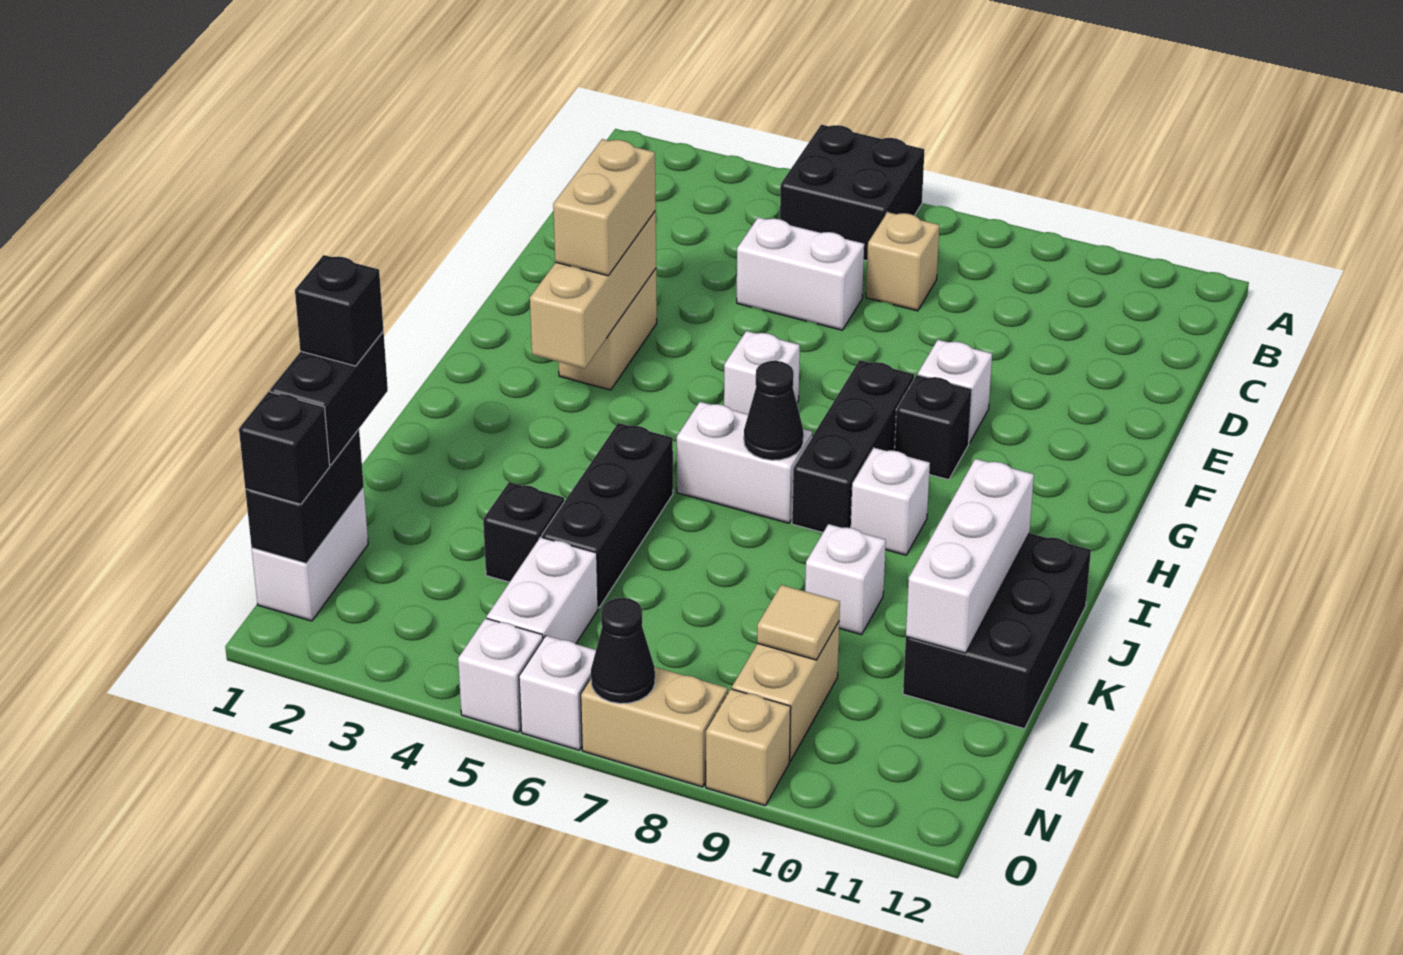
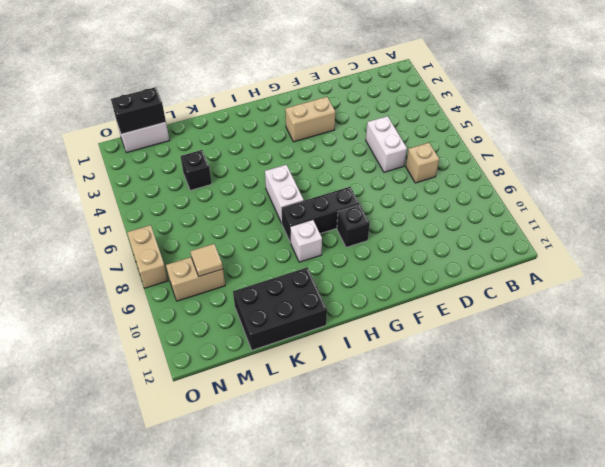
none -> black 2x2 brick [780,125,925,261]
none -> white 1x1 brick [918,340,992,443]
none -> white 1x1 brick [724,331,800,414]
none -> black 1x3 brick [542,423,673,608]

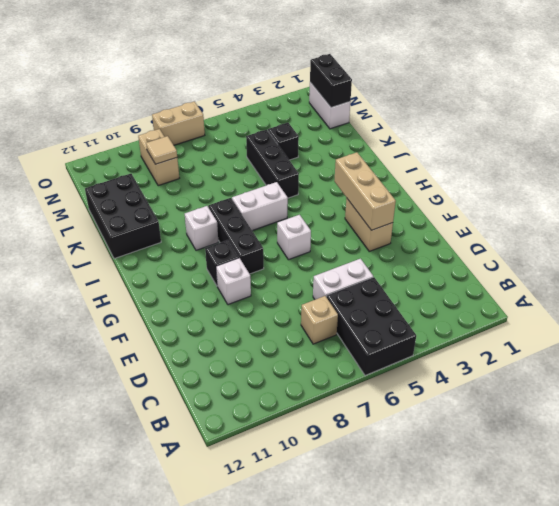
black 2x3 brick [326,277,416,375] -> black 2x2 brick [780,125,925,261]
none -> white 1x1 brick [805,524,886,635]
none -> white 1x2 brick [487,537,598,644]
none -> white 1x1 brick [458,618,543,732]
none -> white 1x1 brick [519,636,596,750]

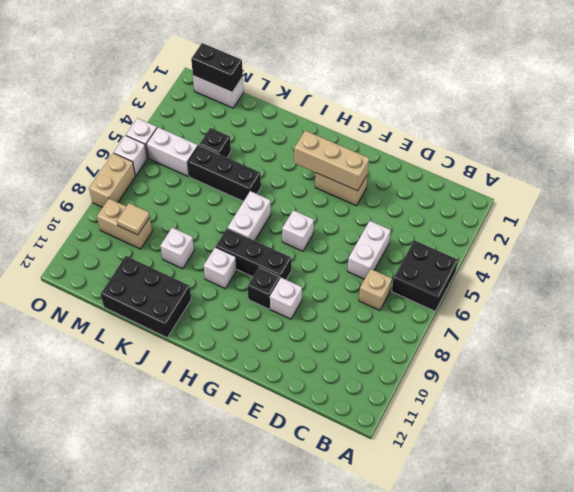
none -> tan 1x1 brick [706,689,791,806]
none -> black 1x1 cone [744,361,804,460]
none -> white 1x3 brick [906,459,1034,653]
none -> black 1x1 cone [591,598,655,704]

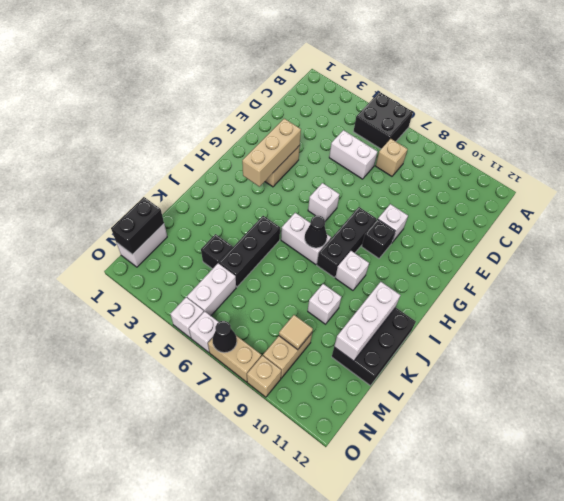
none -> tan 1x2 brick [553,139,656,276]
none -> black 1x2 brick [270,332,388,465]
none -> black 1x1 brick [239,392,330,504]
none -> black 1x1 brick [295,255,384,366]

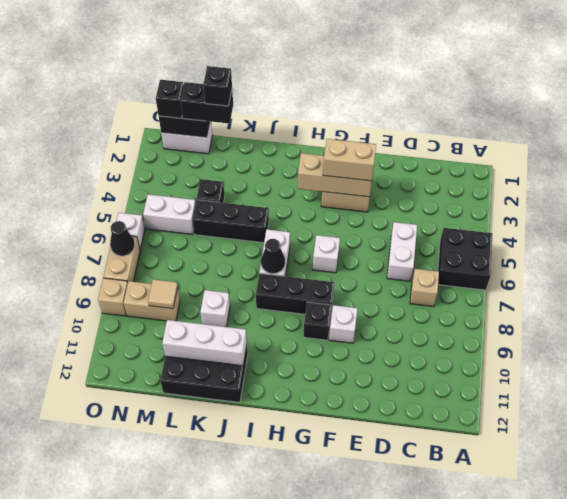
none -> white 1x1 brick [851,448,930,555]
none -> white 1x1 brick [458,618,543,732]

